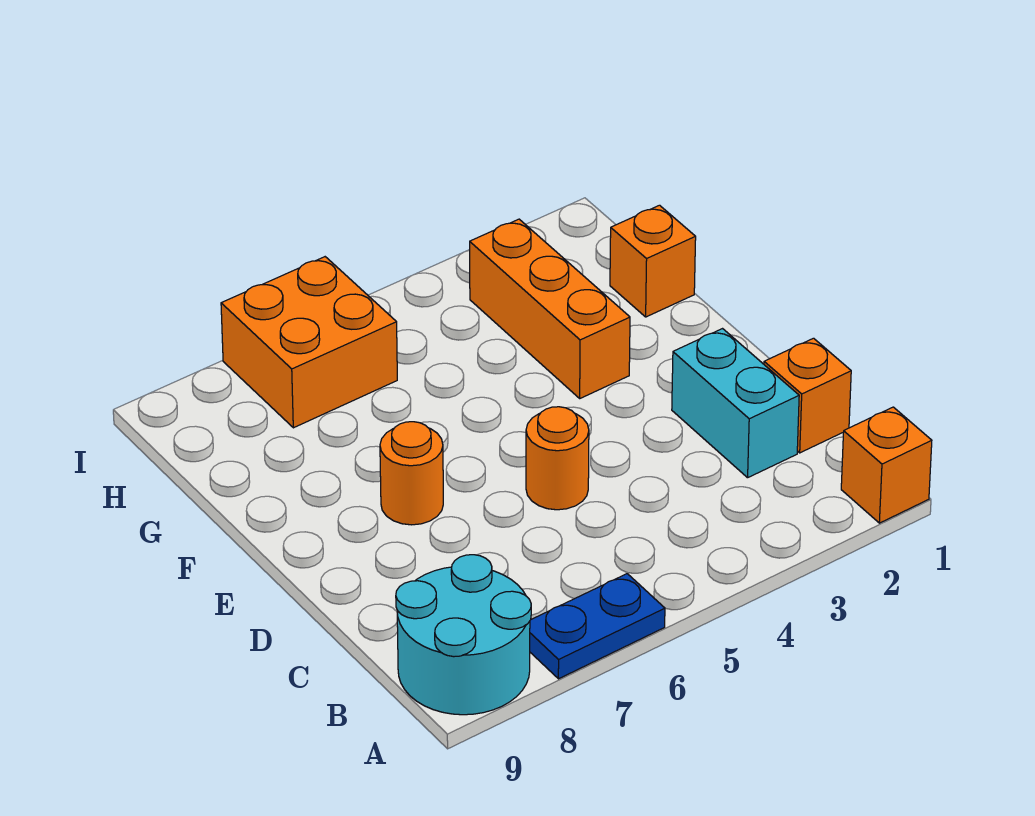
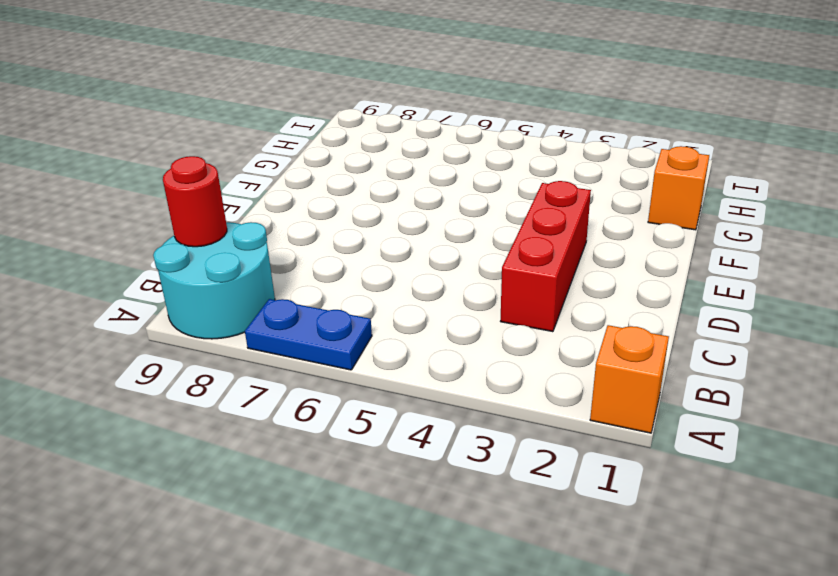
red 1x1 round brick [163,156,227,247] -> none
red 1x3 brick [501,181,591,332] -> none
none -> orange 1x1 brick [764,338,851,453]
none -> cyan 1x2 brick [672,329,799,478]

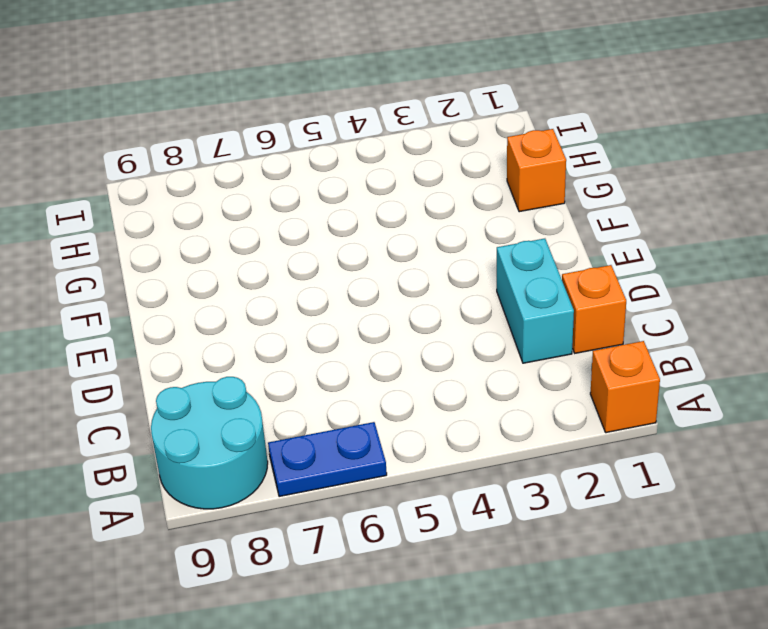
none -> orange 1x1 round brick [526,407,589,510]
none -> orange 1x1 round brick [380,422,443,525]

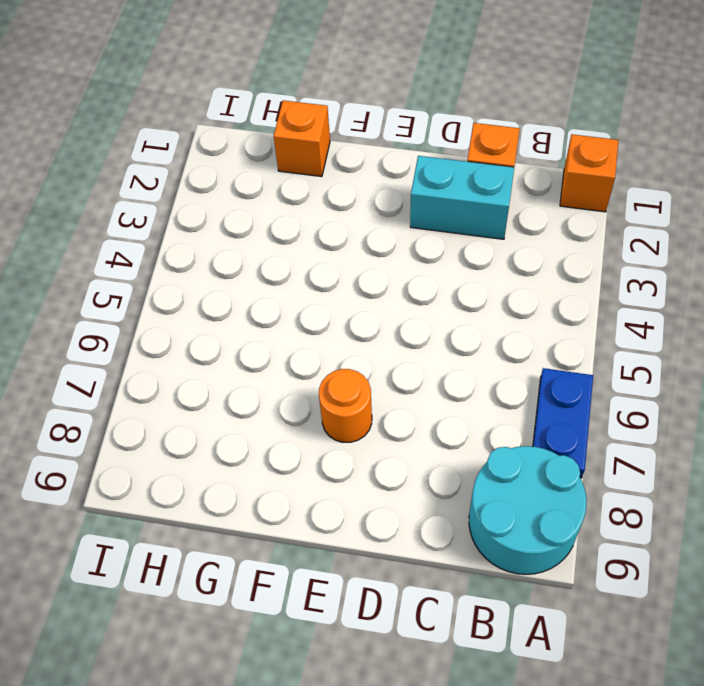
none -> orange 1x1 round brick [526,407,589,510]
none -> orange 1x3 brick [470,219,630,398]

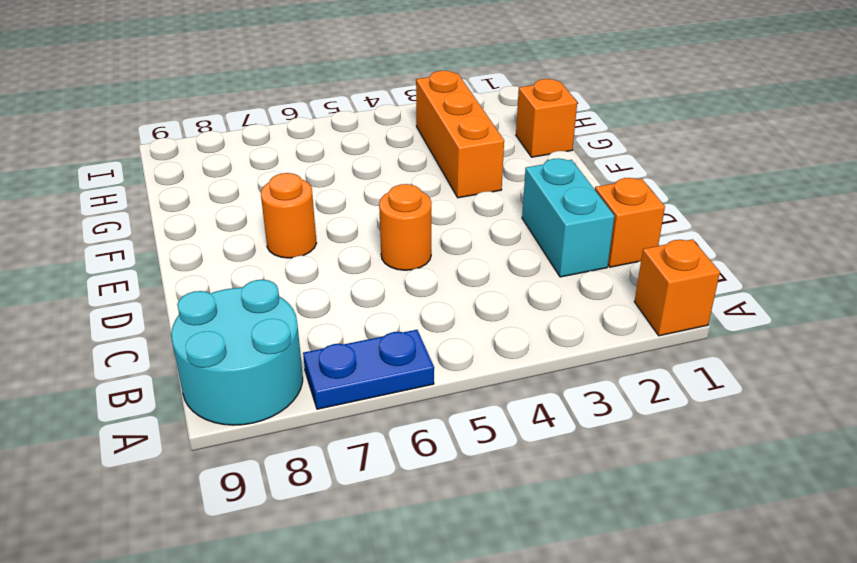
none -> orange 2x2 brick [221,257,397,428]

